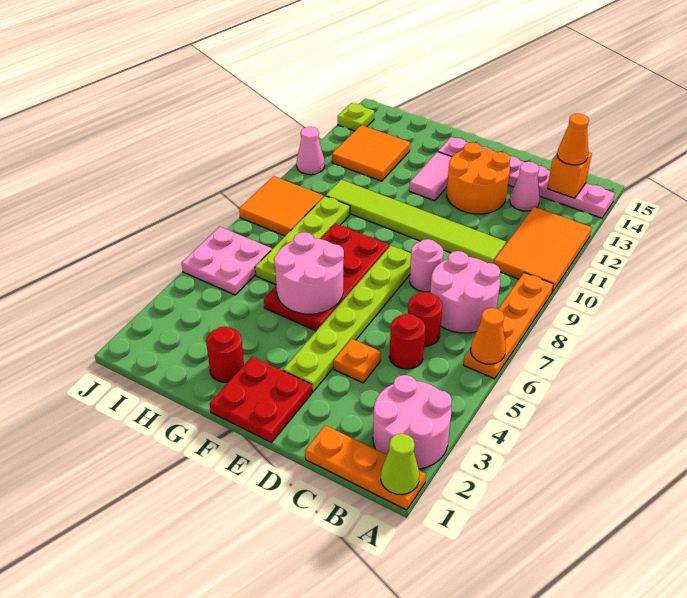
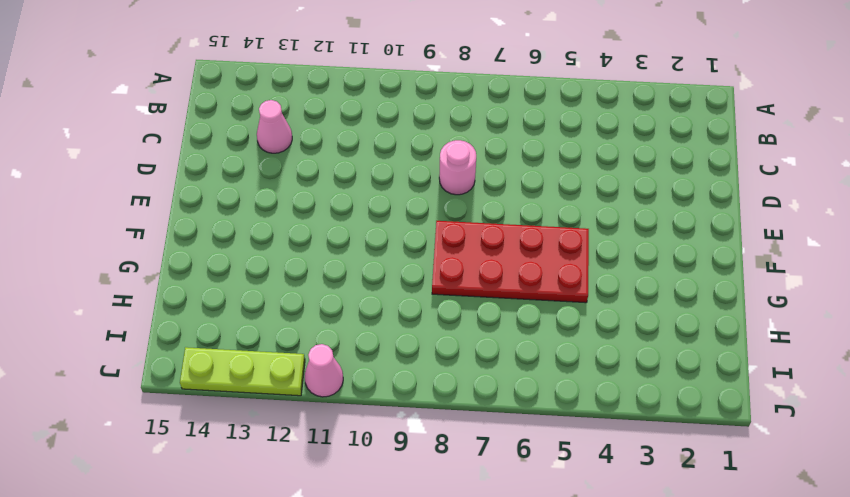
lime 1x3 plate [180,347,305,396] -> lime 1x1 plate [338,103,374,131]
none -> orange 1x3 plate [305,425,426,510]
none -> pink 2x2 round brick [373,375,452,469]
none -> orange 1x4 plate [464,273,554,379]

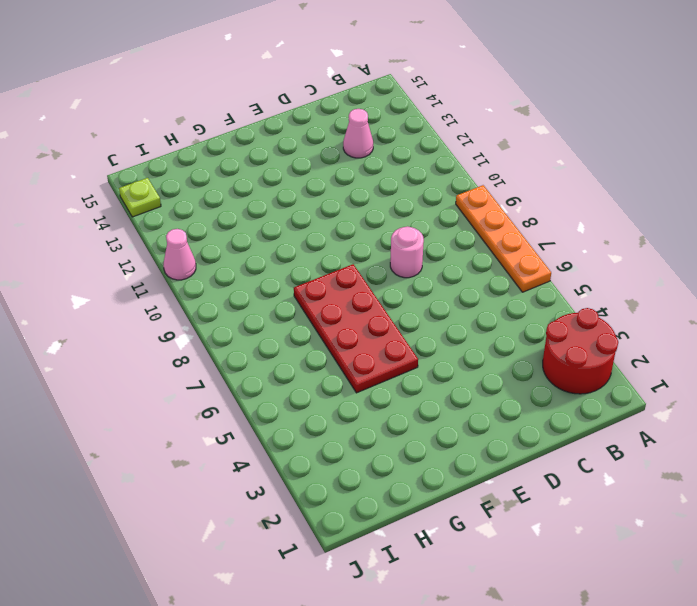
red 2x2 round brick [543,308,618,394] -> pink 2x2 round brick [373,375,452,469]
none -> orange 1x3 plate [305,425,426,510]
none -> orange 2x3 tile [494,207,592,292]
none -> pink 1x6 plate [438,137,615,218]

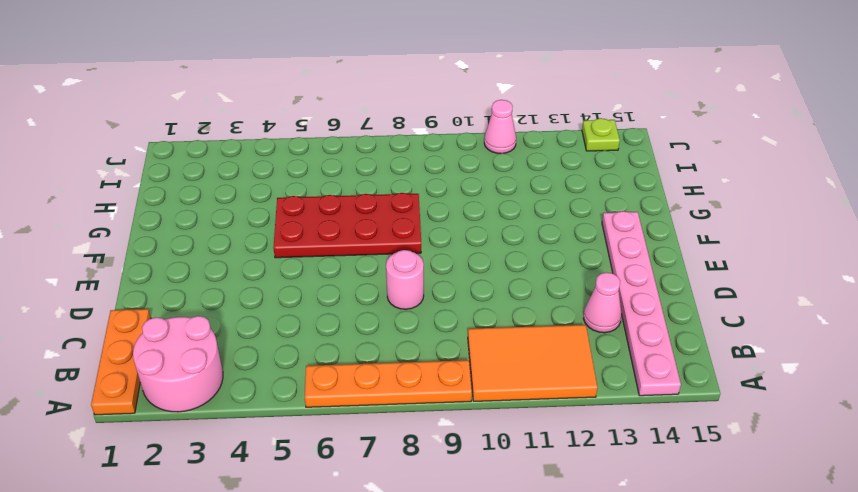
none -> pink 2x2 round brick [430,251,500,333]
none -> red 1x1 round brick [389,314,425,369]
none -> red 1x1 round brick [408,292,442,346]

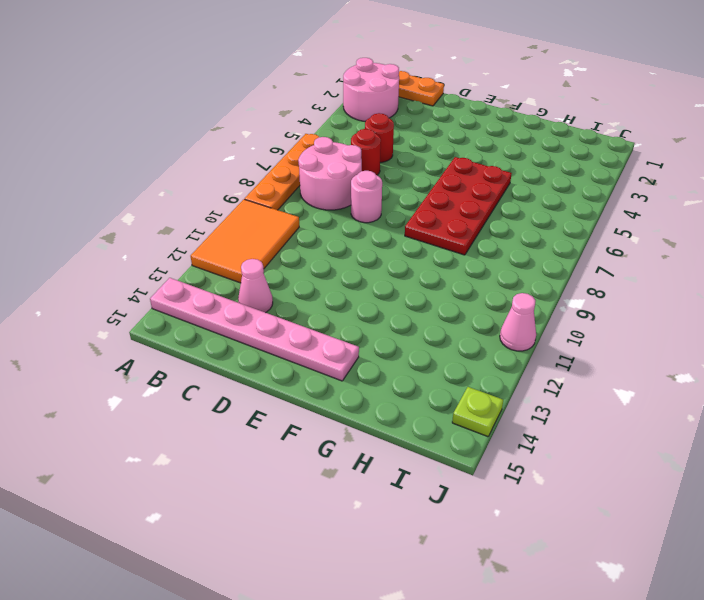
none -> lime 1x6 tile [326,180,506,264]
none -> orange 1x1 plate [334,339,381,383]
none -> orange 2x2 round brick [447,142,510,214]

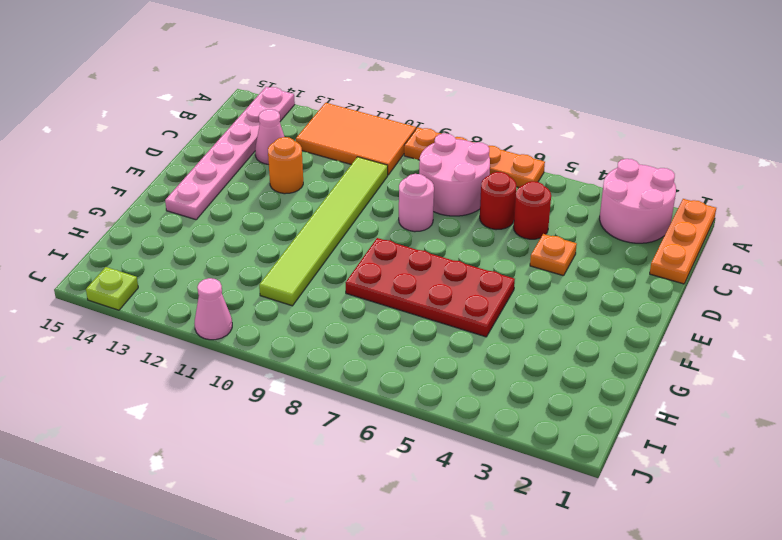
orange 1x1 round brick [268,137,303,194] -> orange 2x2 round brick [447,142,510,214]
none -> red 2x2 plate [210,357,312,443]
none -> lime 1x6 plate [283,246,411,392]
none -> pink 1x2 tile [409,152,452,201]

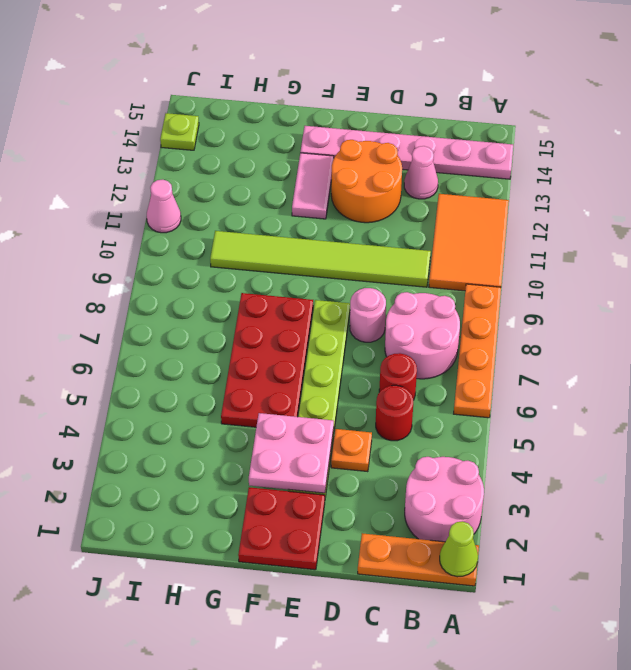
pink 2x2 plate [249,413,334,493] -> pink 2x2 plate moved to [182,227,272,295]
none -> red 1x1 round brick [206,326,244,382]
none -> lime 1x4 plate [255,196,350,285]
none -> orange 2x2 tile [332,125,410,181]

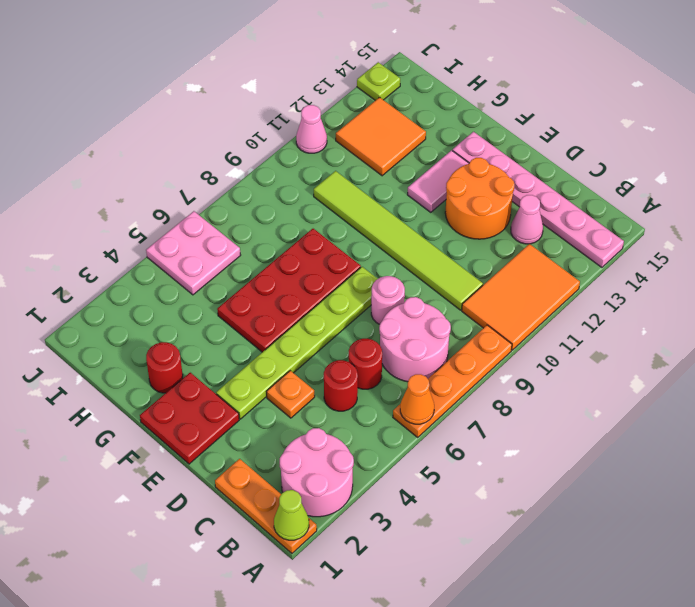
none -> lime 1x4 plate [255,196,350,285]
none -> orange 2x2 tile [239,176,324,236]
none -> orange 1x1 brick [547,152,592,198]

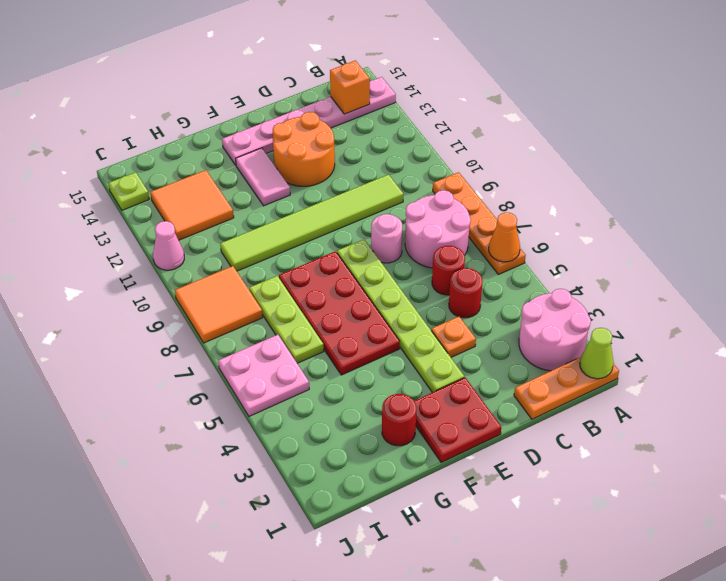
lime 1x3 plate [249,276,324,363] -> lime 1x4 plate [255,196,350,285]
none -> orange 2x3 tile [494,207,592,292]
none -> pink 1x1 cone [510,162,540,211]
none -> pink 2x2 round brick [274,232,344,314]

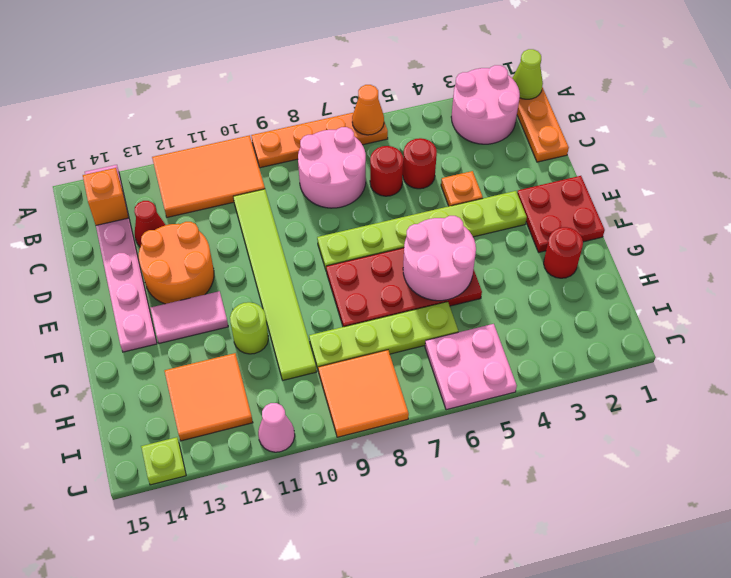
red 1x1 cone [134,201,165,247] -> pink 1x1 cone [510,162,540,211]
lime 1x1 round brick [230,302,268,354] -> none
none -> pink 1x1 round brick [410,239,443,292]
none -> orange 1x1 cone [557,114,589,165]

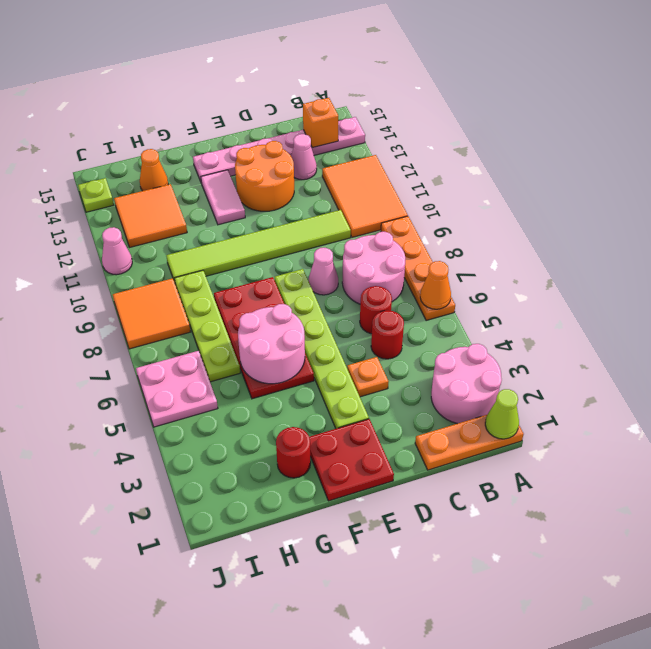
pink 1x1 cone [309,248,338,295] -> pink 1x1 round brick [410,239,443,292]
orange 1x1 cone [140,149,168,191] -> orange 1x1 cone moved to [557,114,589,165]

